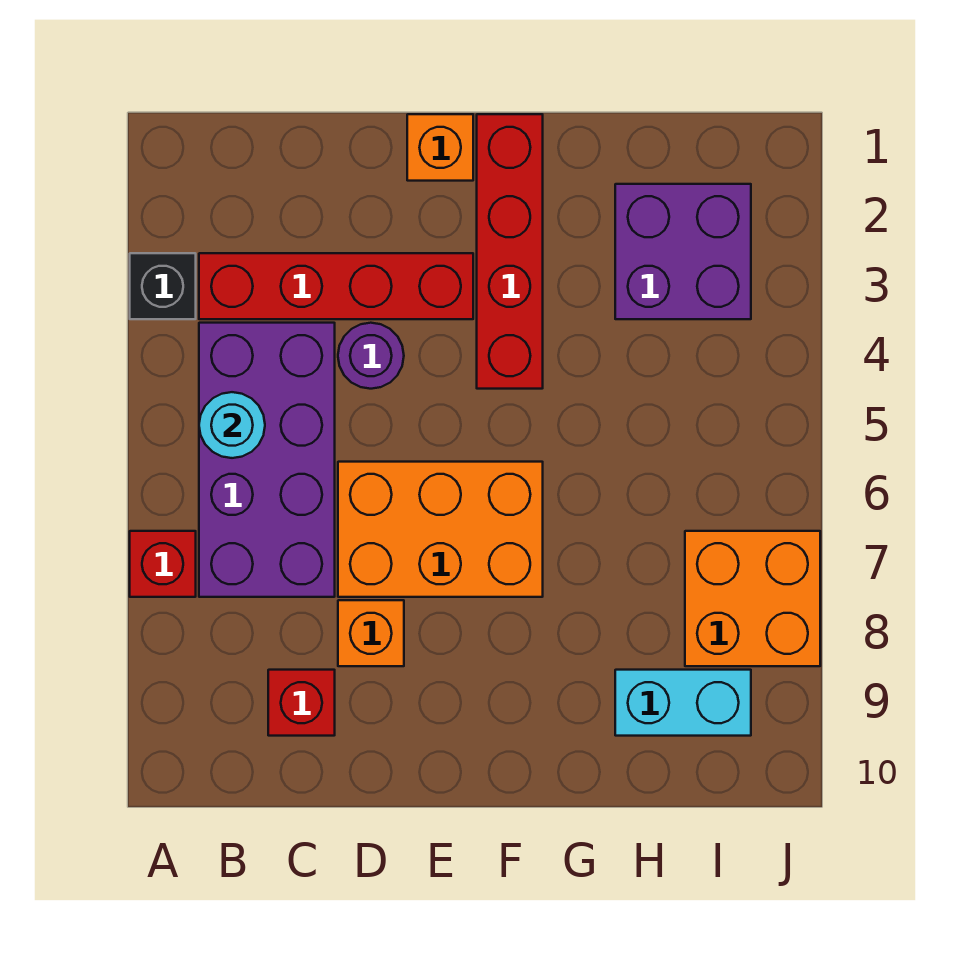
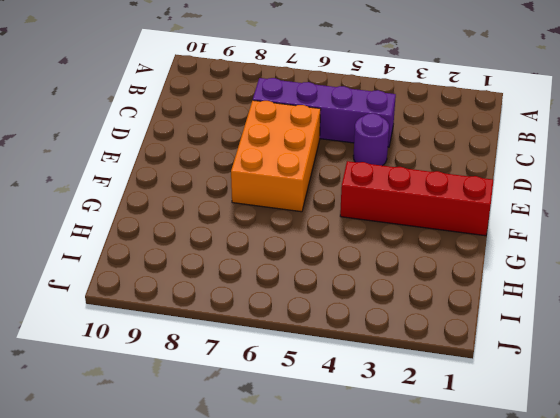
purple 1x4 brick [253,78,396,147] -> purple 2x4 brick [199,323,335,597]
none -> black 1x1 brick [130,253,196,319]
none -> red 1x1 brick [130,531,196,597]
none -> red 1x4 brick [199,253,473,319]

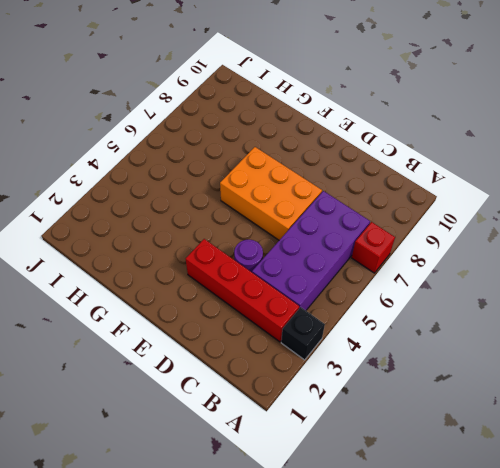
none -> red 1x1 brick [268,670,335,736]
none -> orange 1x1 brick [338,600,404,666]
none -> orange 1x1 brick [407,114,473,181]

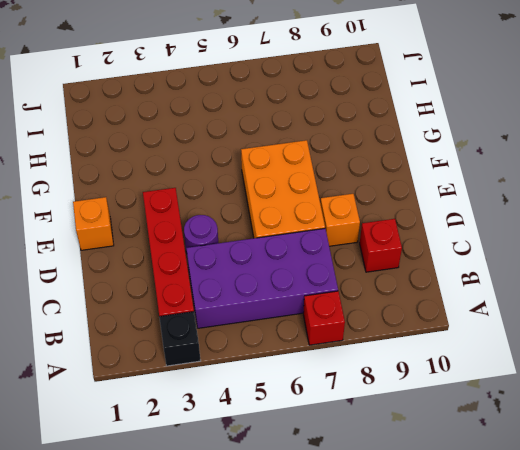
none -> red 1x4 brick [477,114,543,389]
none -> purple 2x2 brick [615,184,751,319]
none -> cyan 1x2 brick [615,670,751,736]

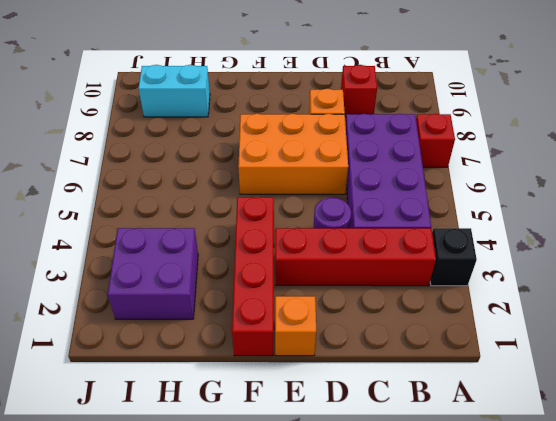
none -> orange 2x2 brick [685,531,820,666]
none -> cyan 1x1 round brick [199,392,265,458]

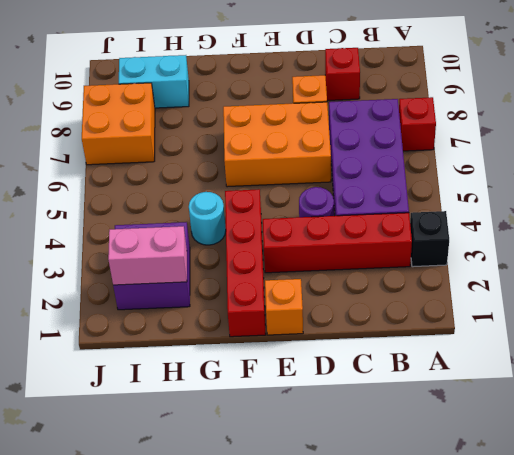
cyan 1x1 round brick [189,192,226,245] -> cyan 1x1 round brick moved to [199,392,265,458]
pink 1x2 brick [108,226,187,285] -> none

